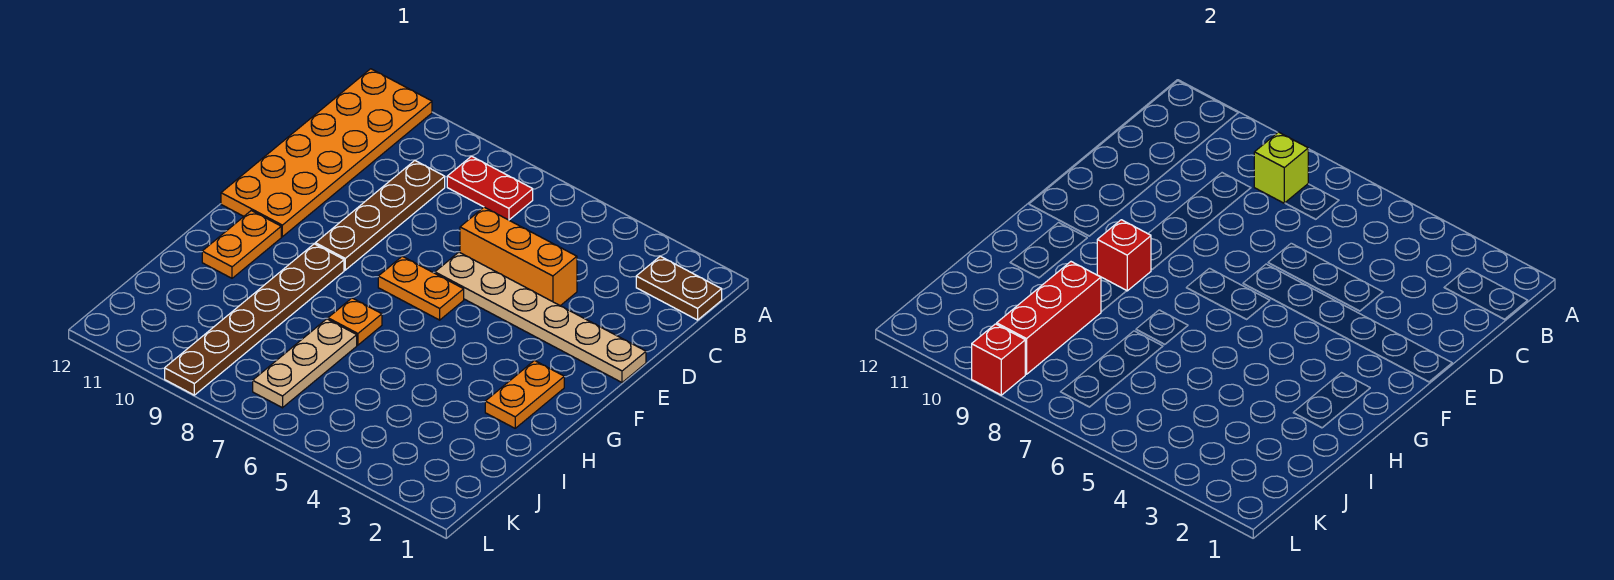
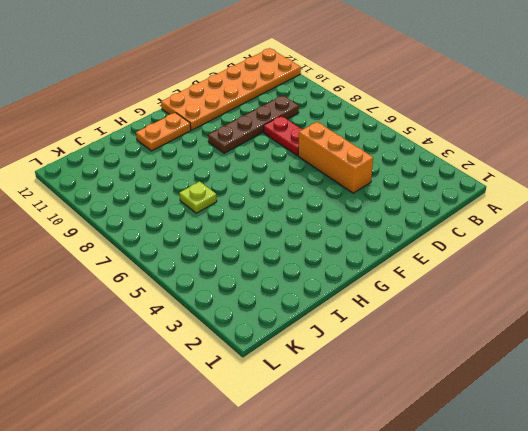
red 1x2 plate [264,116,303,156] -> red 1x2 plate moved to [447,156,533,220]
lime 1x1 plate [179,181,217,213] -> tan 1x3 plate [253,319,357,408]
none -> brown 1x2 plate [636,256,722,320]
none -> tan 1x6 plate [435,252,646,383]
none -> orange 1x2 plate [378,256,464,320]

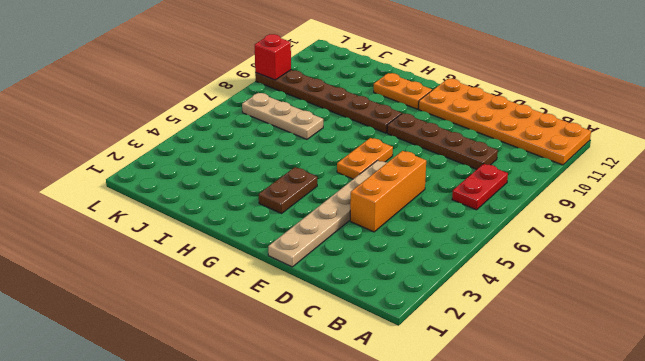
brown 1x2 plate [259,167,317,214] -> brown 1x2 plate moved to [636,256,722,320]
none -> orange 1x2 plate [485,361,564,428]
none -> orange 1x1 plate [328,298,382,345]
none -> lime 1x1 brick [1254,132,1308,203]

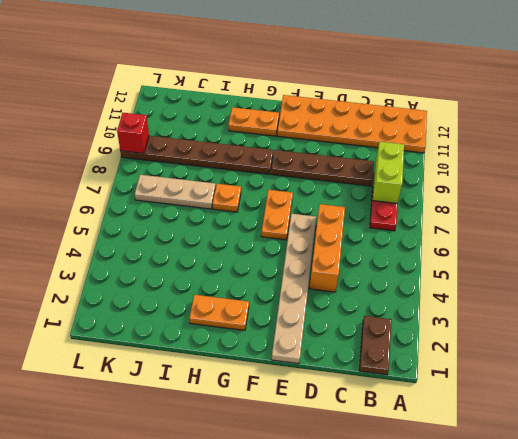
lime 1x2 brick [373,142,404,203] -> lime 1x1 brick [1254,132,1308,203]
none -> red 1x1 brick [1097,220,1151,291]
none -> red 1x3 brick [997,262,1101,374]

